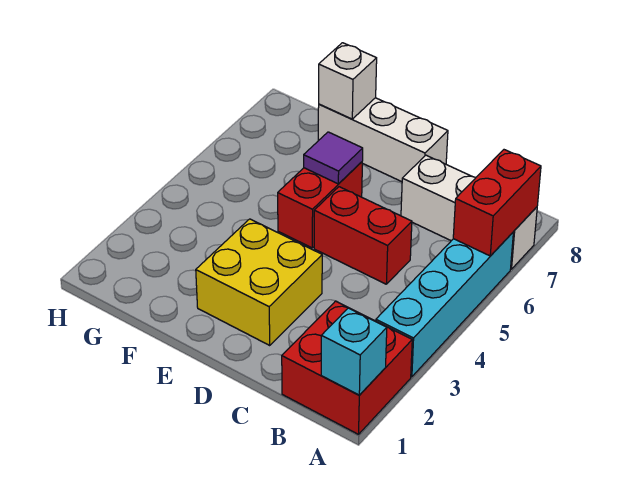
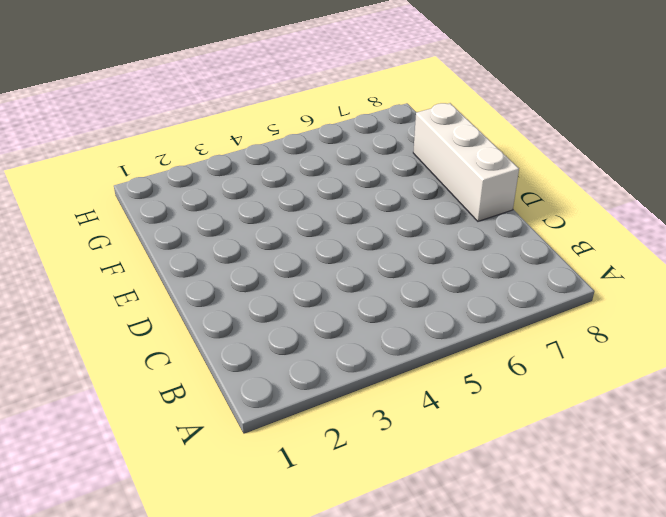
none -> red 2x2 brick [282,301,412,434]
none -> cyan 1x4 brick [376,233,513,377]

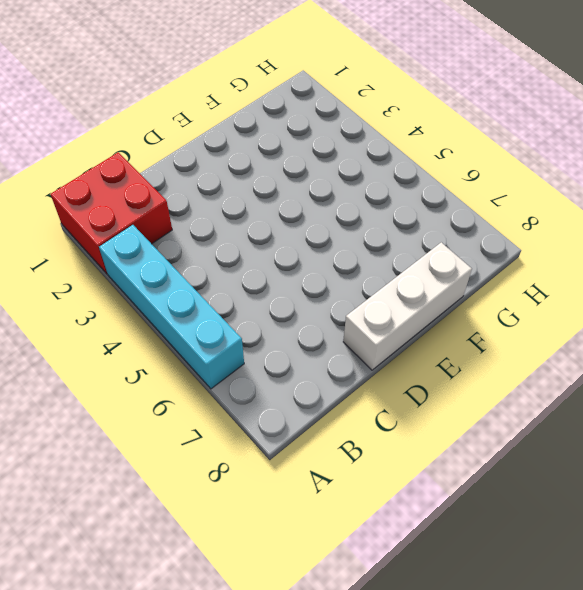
none -> white 1x3 brick [401,155,537,269]
none -> red 1x2 brick [314,187,412,284]

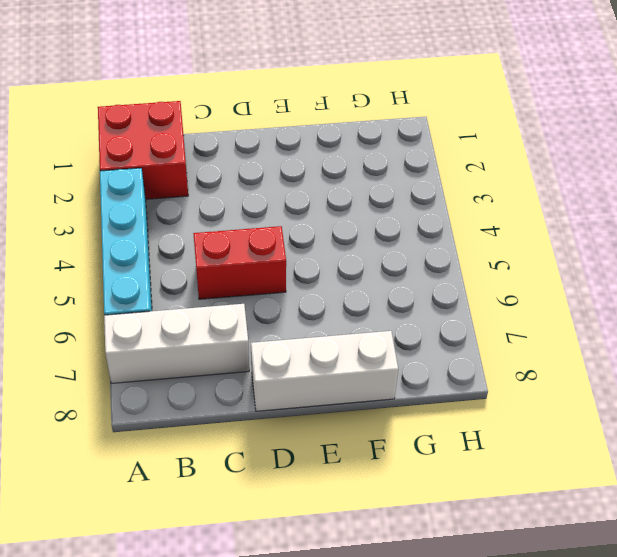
none -> yellow 2x2 brick [196,219,322,346]
none -> red 1x2 brick [278,162,362,248]

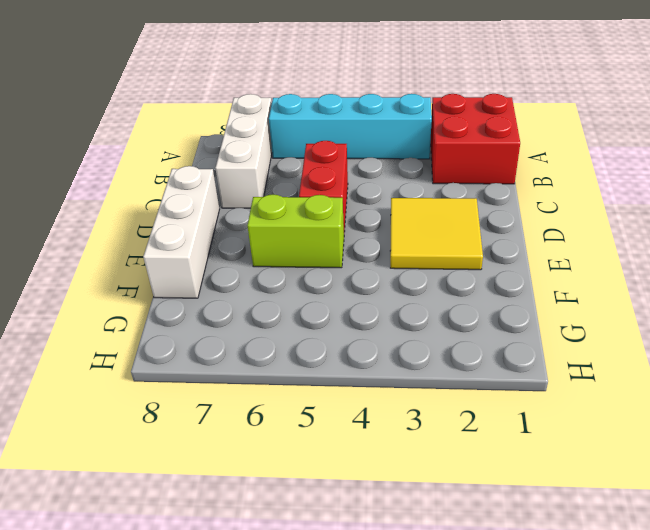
yellow 2x2 tile [390,198,483,270] -> yellow 2x2 brick [196,219,322,346]
lime 1x2 brick [247,195,344,268] -> red 1x2 brick [278,162,362,248]
none -> cyan 1x1 brick [321,308,387,395]
none -> red 1x2 brick [453,150,541,256]

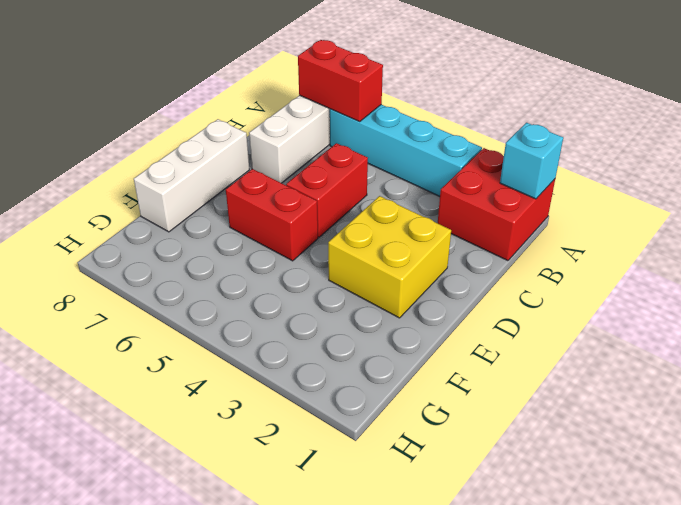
none -> purple 1x1 tile [304,132,363,184]
none -> white 1x1 brick [319,43,377,119]

